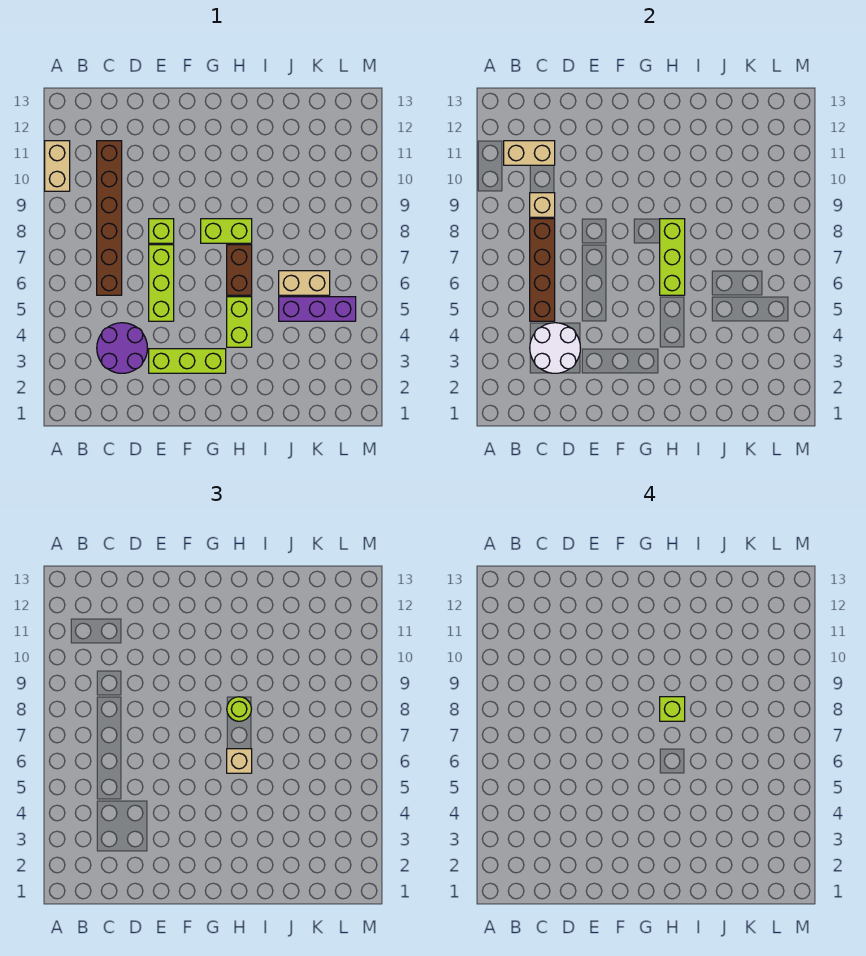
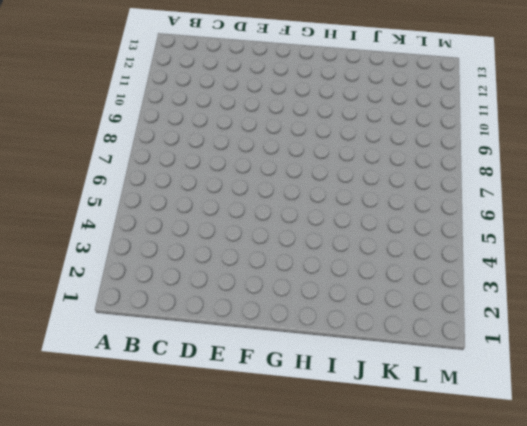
none -> tan 1x2 brick [45,141,70,191]
none -> purple 2x2 round brick [97,323,147,373]
none -> brown 1x6 brick [97,141,122,295]

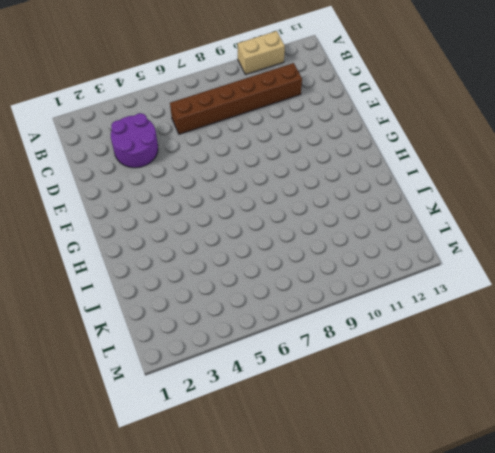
none -> lime 1x3 brick [149,349,226,373]
none -> lime 1x3 brick [149,245,174,321]
none -> lime 1x1 brick [149,219,174,243]

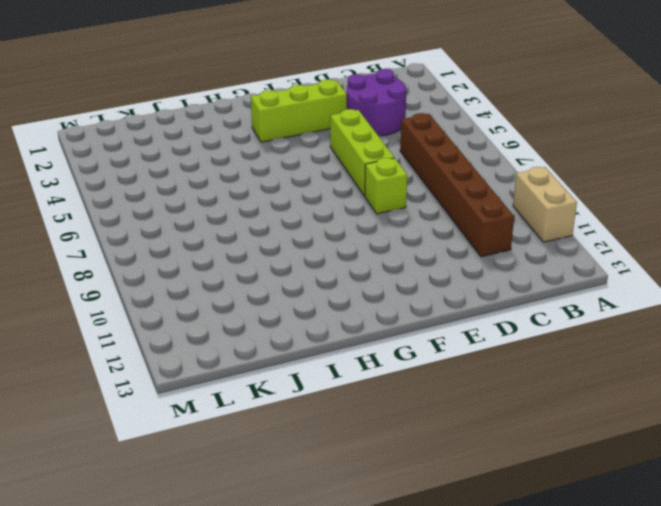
none -> lime 1x2 brick [201,219,252,243]
none -> lime 1x2 brick [227,297,252,347]
none -> brown 1x2 brick [227,245,252,295]

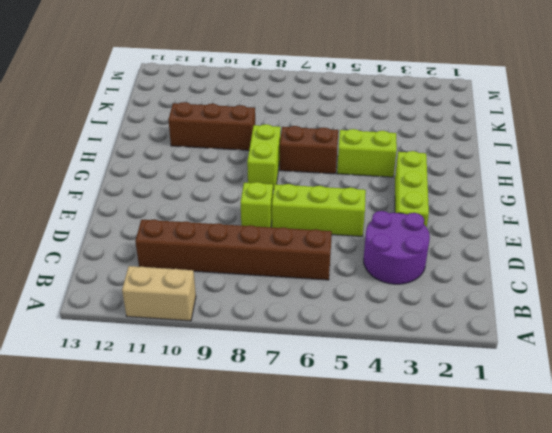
brown 1x3 brick [168,102,255,150] -> none
none -> purple 1x3 brick [279,297,356,321]
none -> tan 1x2 brick [279,271,330,295]
none -> tan 1x2 brick [504,141,555,165]

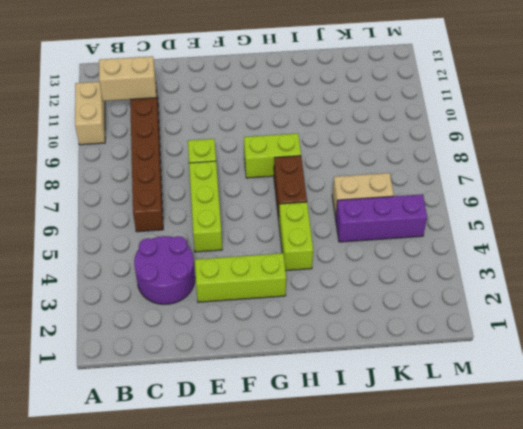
none -> white 2x2 round brick [530,323,580,373]
none -> brown 1x4 brick [530,219,555,321]
none -> tan 1x1 brick [530,193,555,217]

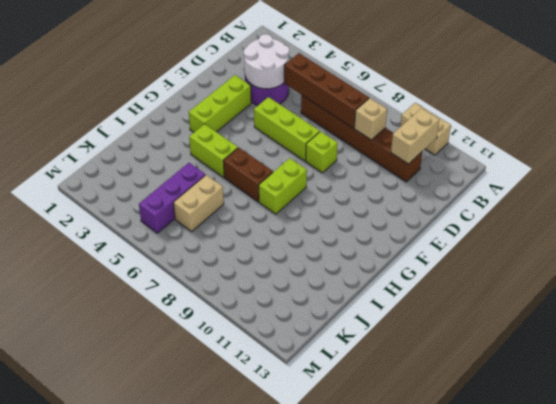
none -> lime 1x3 brick [660,219,685,295]
none -> tan 1x1 brick [227,749,252,773]
none -> lime 1x1 round brick [227,697,251,721]

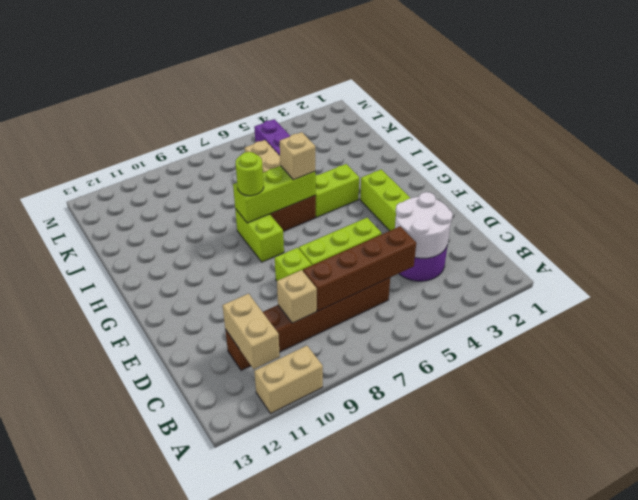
none -> lime 1x1 brick [660,697,685,721]

